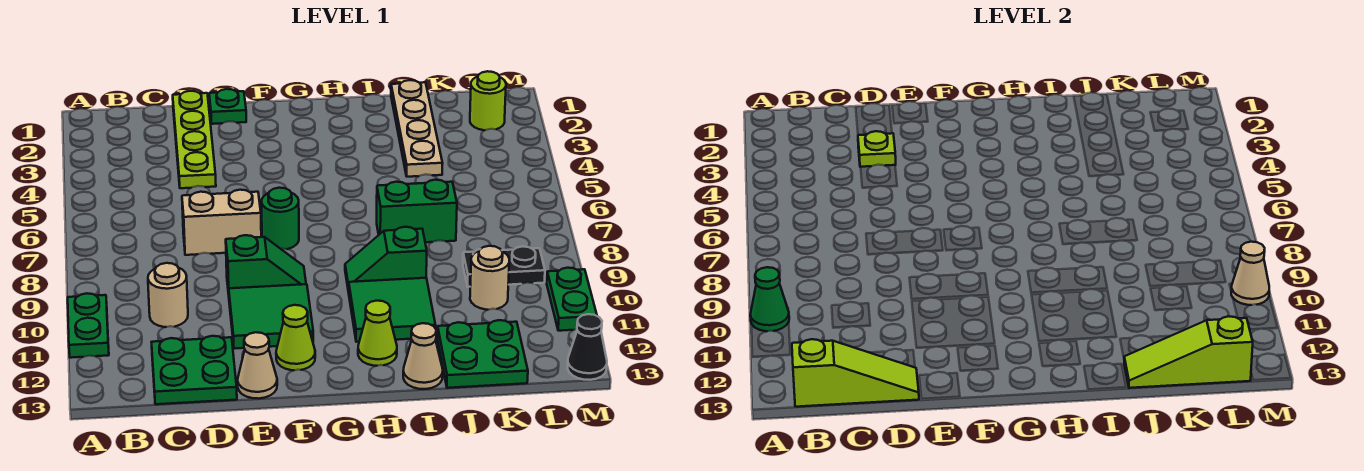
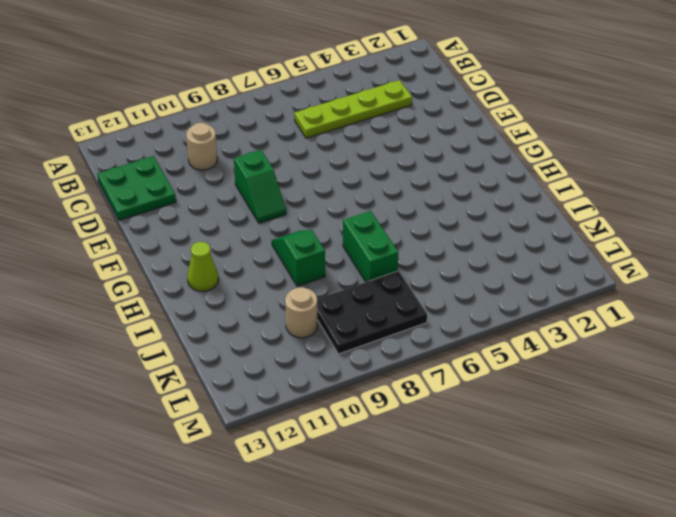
lime 1x4 plate [294,80,412,138] -> lime 1x4 plate moved to [173,91,216,188]
black 2x3 plate [317,271,427,354] -> black 1x2 plate [463,246,545,287]
none -> green 1x2 plate [68,293,109,358]
none -> tan 1x2 brick [182,190,261,255]
none -> green 1x1 plate [209,89,246,124]

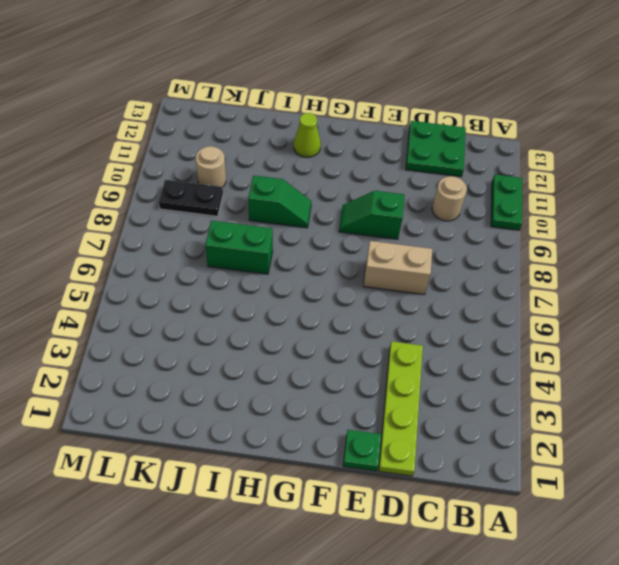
none -> green 2x2 tile [229,284,313,349]
none -> tan 1x1 cone [238,332,277,399]
none -> green 1x1 round brick [261,188,299,249]

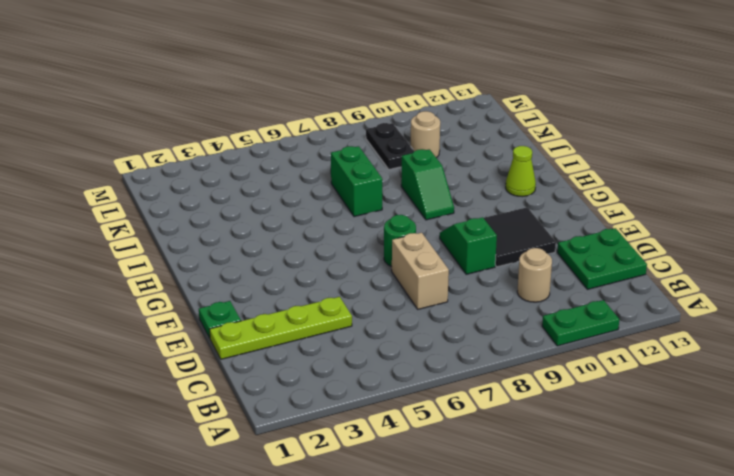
black 2x2 tile [484,207,556,267] -> green 2x2 tile [229,284,313,349]
none -> tan 1x1 cone [238,332,277,399]
none -> lime 1x1 cone [276,305,315,370]
none -> green 2x2 tile [349,278,436,342]

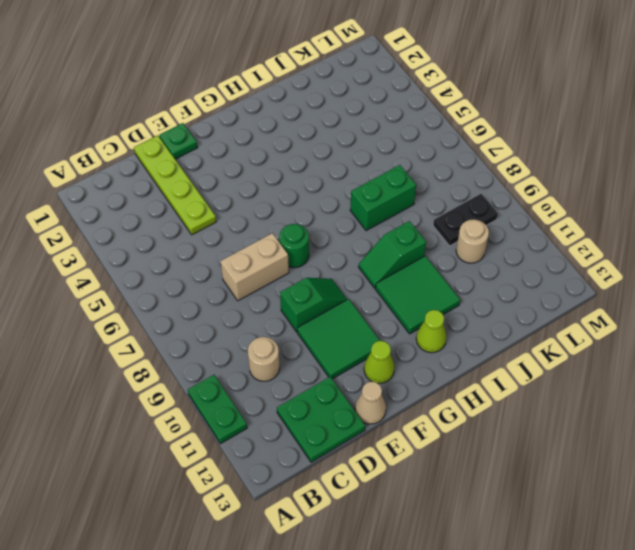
none -> tan 1x1 cone [403,323,443,389]
none -> tan 1x4 plate [391,80,443,177]
none -> green 2x2 plate [437,320,528,388]

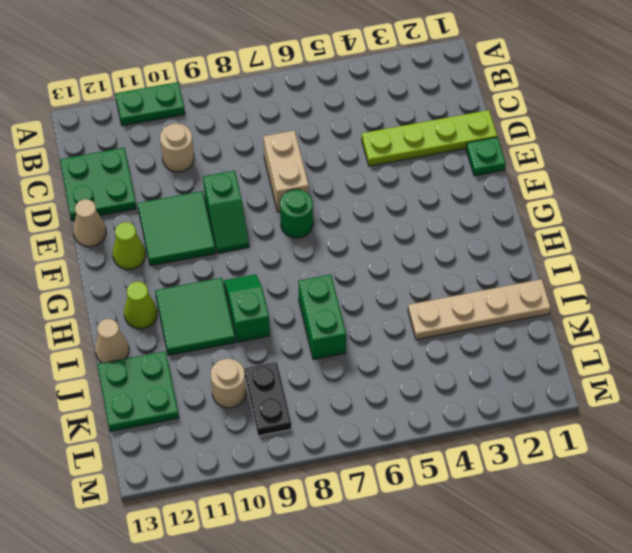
none -> lime 1x1 round brick [470,71,506,130]
none -> green 1x2 plate [547,268,597,331]
none -> black 1x1 cone [568,314,607,380]

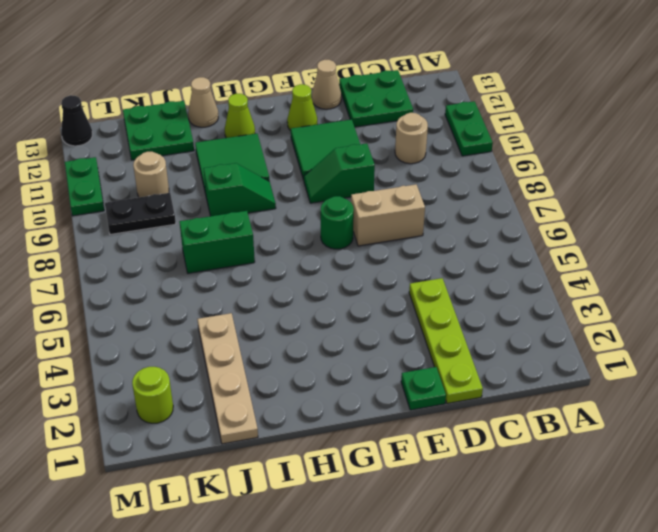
none -> green 1x1 cone [750,267,789,331]
none -> lime 1x3 slope [792,339,919,407]
none -> lime 1x1 plate [858,131,896,167]

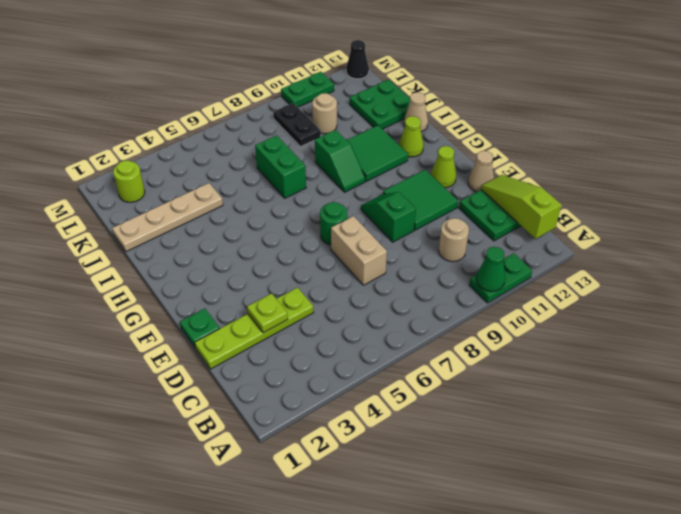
none -> lime 1x3 slope [1124,316,1253,388]
none -> tan 1x1 cone [1231,242,1269,305]

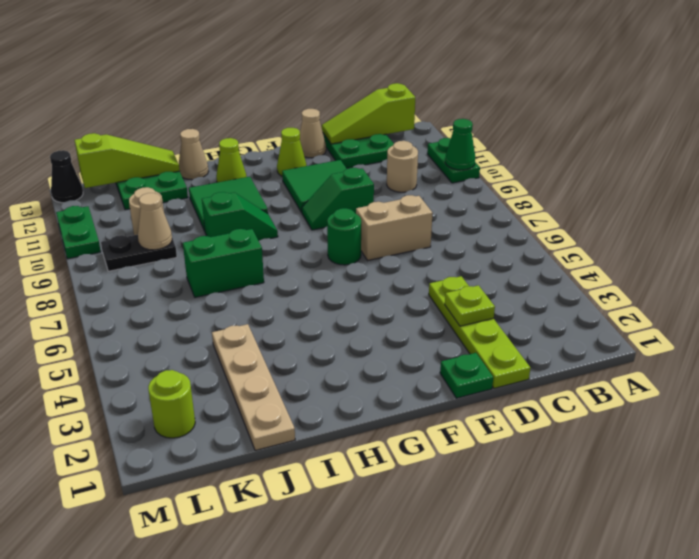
tan 1x1 cone [138,193,172,250] -> tan 1x1 cone moved to [1231,242,1269,305]

